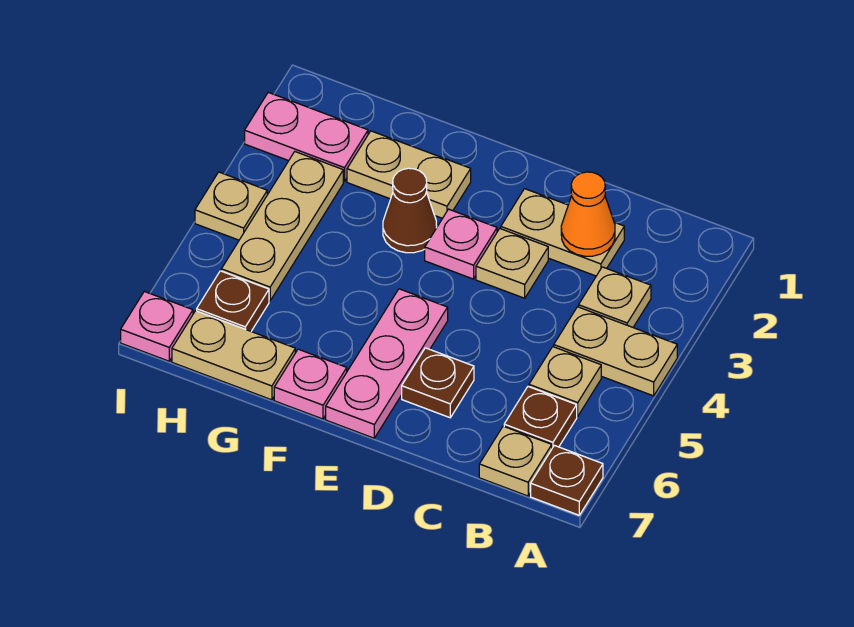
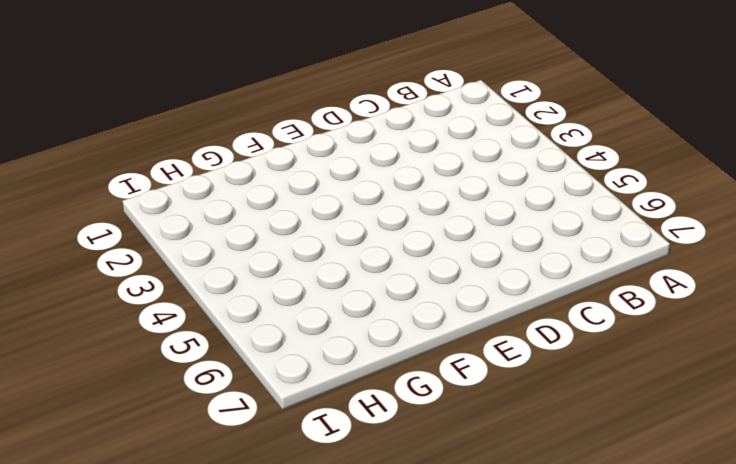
none -> tan 1x2 plate [554,307,677,396]
none -> brown 1x1 plate [531,445,603,515]
none -> tan 1x1 plate [579,267,651,327]

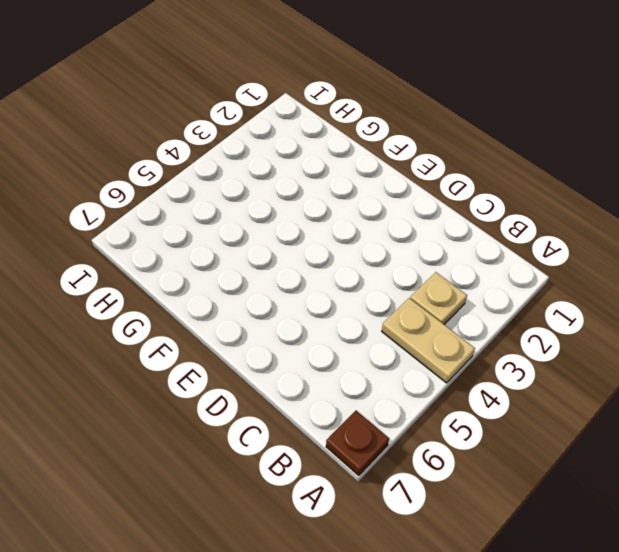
none -> tan 1x1 plate [529,347,601,416]
none -> brown 1x1 plate [504,387,577,448]
none -> tan 1x1 plate [479,426,552,496]

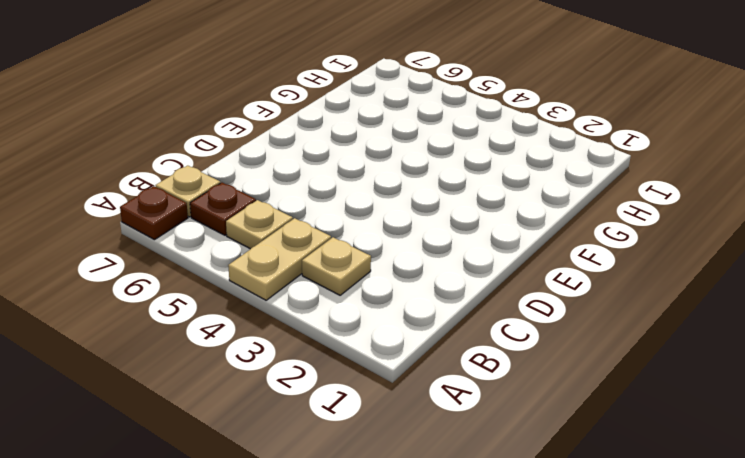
none -> tan 1x2 plate [501,189,624,276]
none -> tan 1x1 plate [476,229,548,298]
none -> brown 1x1 plate [402,348,474,418]

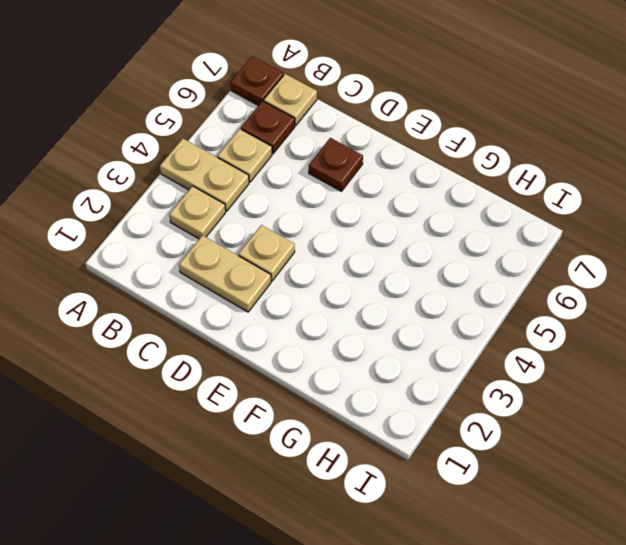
none -> pink 1x1 plate [425,209,497,279]
none -> pink 1x3 plate [326,289,448,438]
none -> tan 1x2 plate [347,131,471,218]

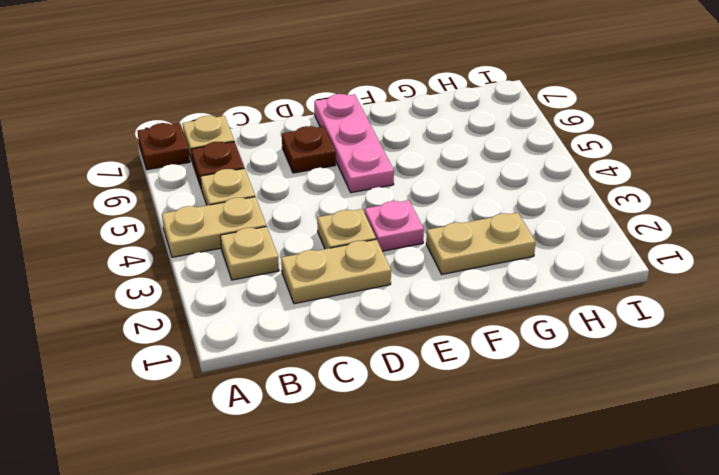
none -> brown 1x1 cone [383,168,437,253]
none -> pink 1x1 plate [274,349,347,419]
none -> tan 1x2 plate [172,311,295,400]

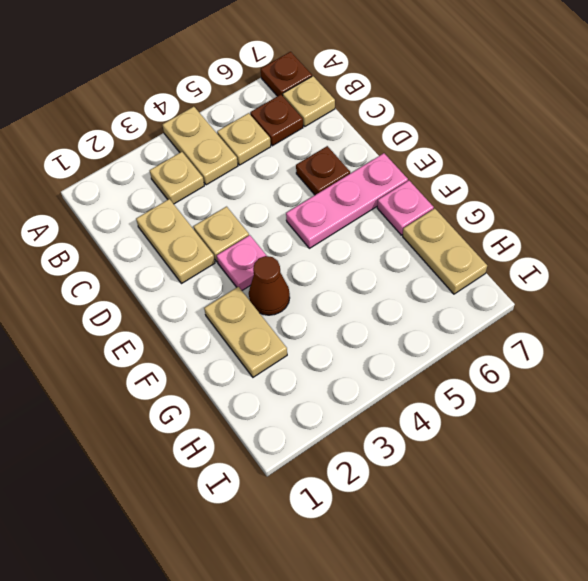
none -> pink 1x2 plate [245,92,368,182]
none -> tan 1x3 plate [221,152,343,301]
none -> brown 1x1 plate [197,271,269,331]

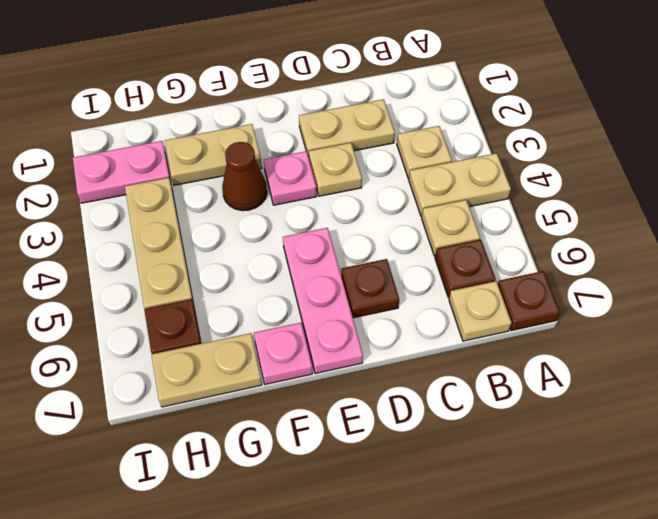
none -> tan 1x1 plate [195,172,267,240]
none -> pink 1x1 plate [121,291,193,361]
none -> orange 1x1 cone [561,172,615,256]

